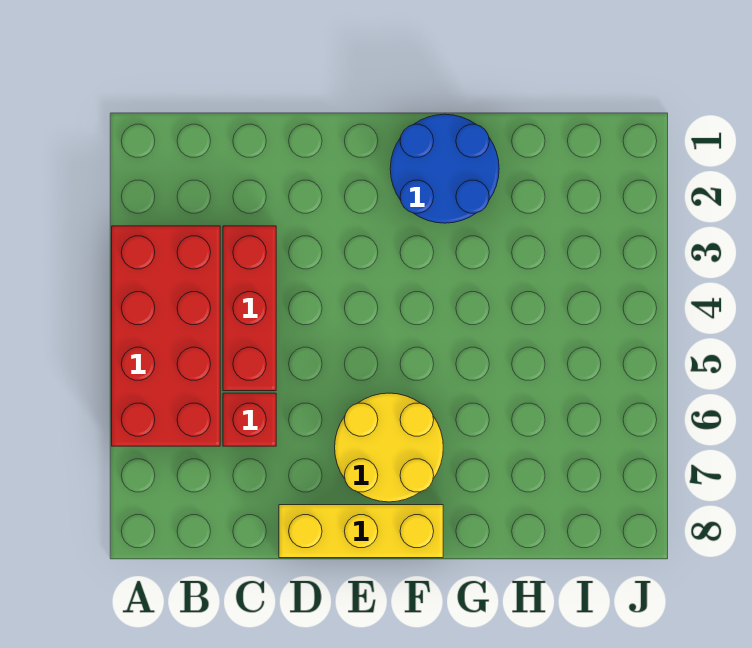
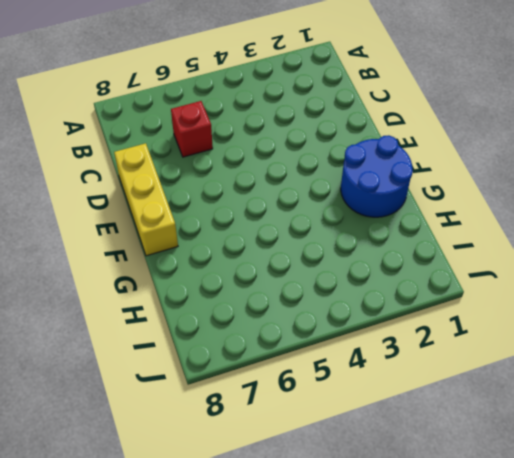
none -> red 2x4 brick [112,226,220,446]
none -> red 1x3 brick [223,226,276,391]

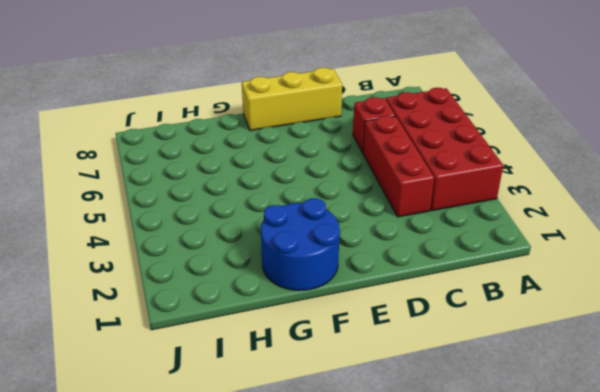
none -> yellow 2x2 round brick [335,393,443,502]

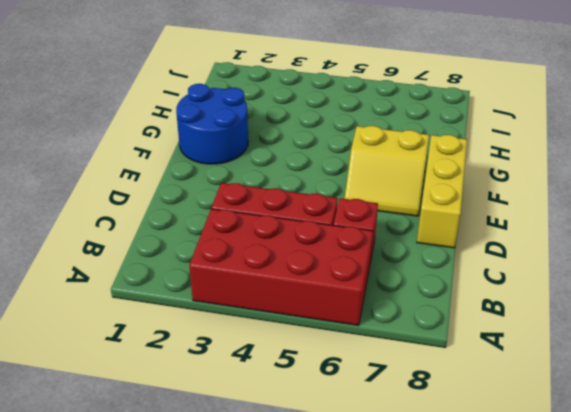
yellow 2x2 slope [344,126,429,216] -> yellow 2x2 round brick [335,393,443,502]

